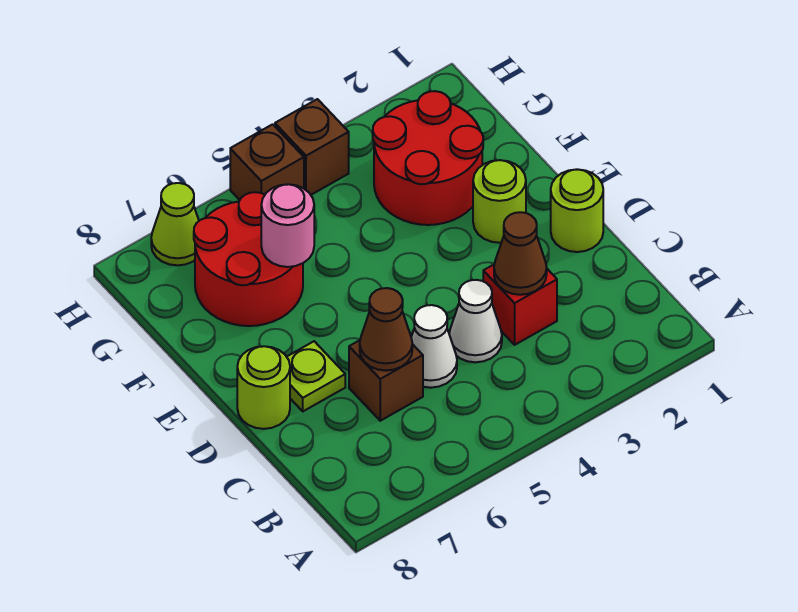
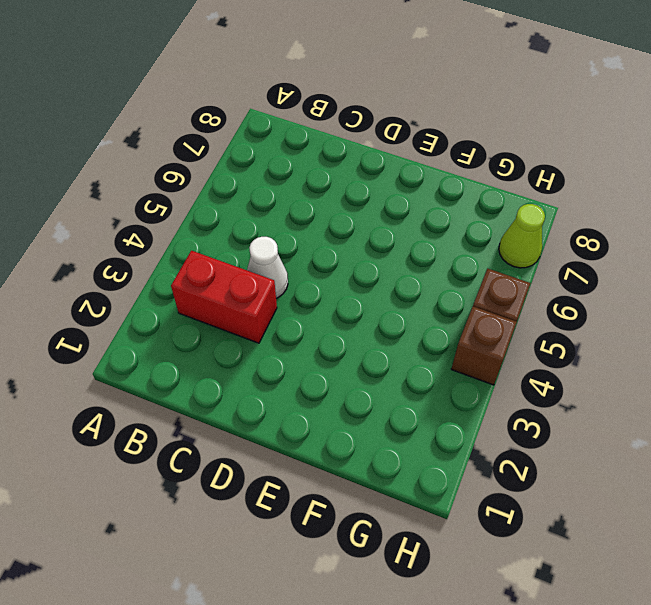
red 1x2 brick [171,251,277,343] -> red 1x1 brick [483,265,557,345]
none -> white 1x1 cone [411,305,457,388]
none -> brown 1x1 brick [349,340,423,421]
none -> lime 1x1 round brick [551,169,603,252]

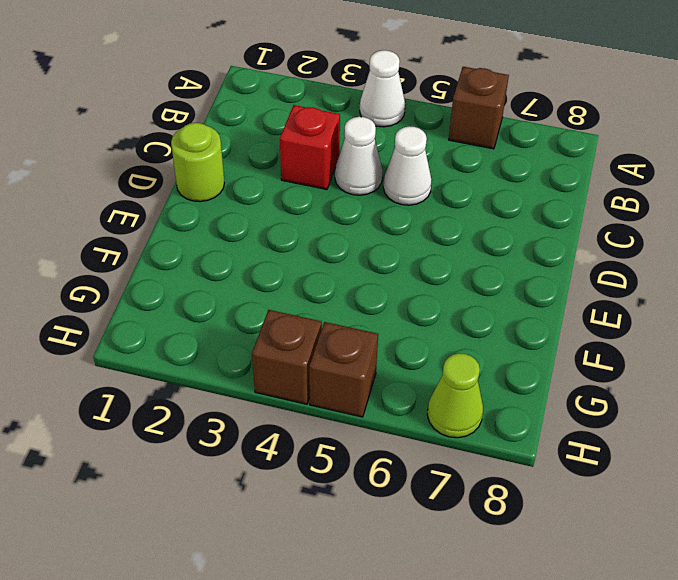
white 1x1 cone [360,50,405,127] -> none
brown 1x1 brick [449,67,509,149] -> brown 1x1 brick moved to [349,340,423,421]
none -> lime 1x1 plate [287,341,345,411]
none -> lime 1x1 round brick [237,346,290,429]
none -> lime 1x1 round brick [473,160,526,243]

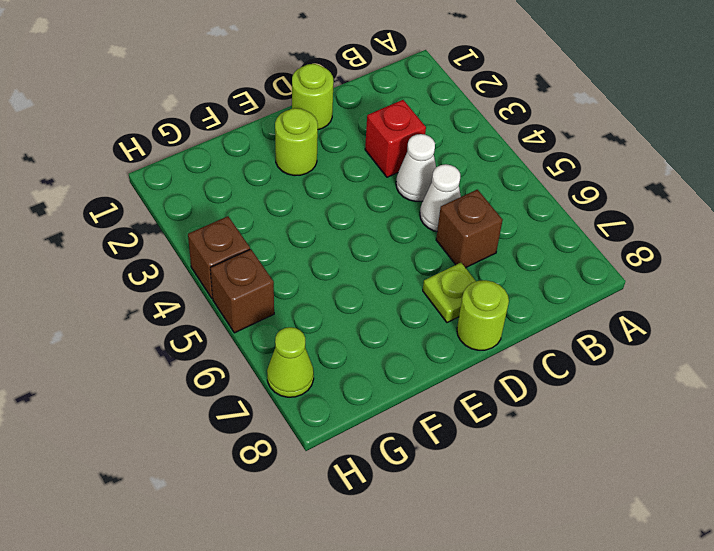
none -> red 2x2 round brick [373,91,483,225]
none -> red 2x2 round brick [194,192,303,326]
none -> brown 1x1 cone [494,212,547,295]

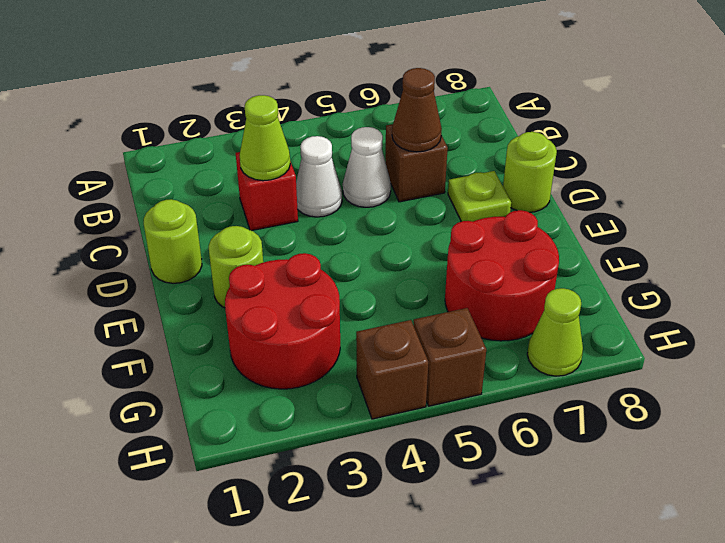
lime 1x1 cone [240,95,290,181] -> brown 1x1 cone [494,212,547,295]
none -> pink 1x1 round brick [261,184,314,267]

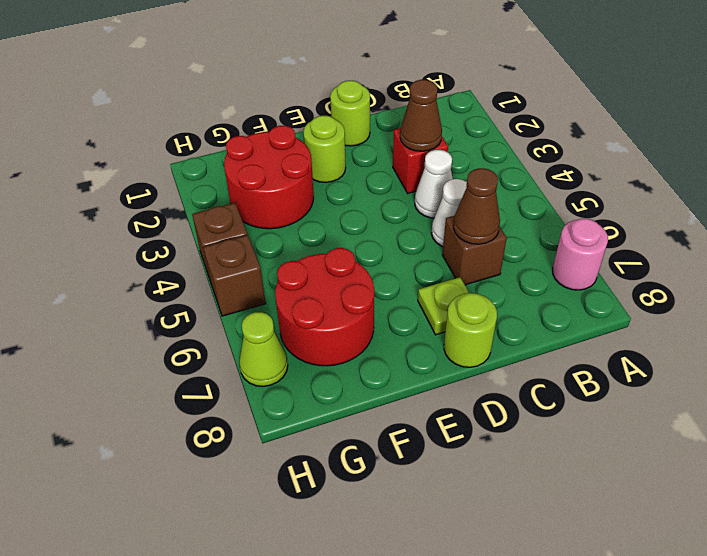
pink 1x1 round brick [553,219,608,290] -> pink 1x1 round brick moved to [261,184,314,267]

